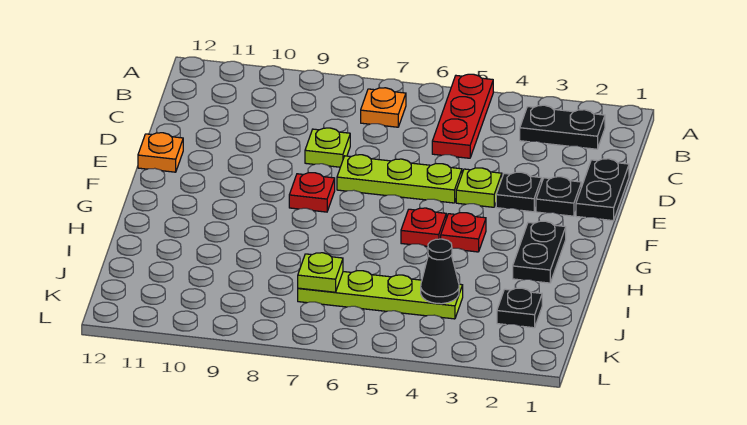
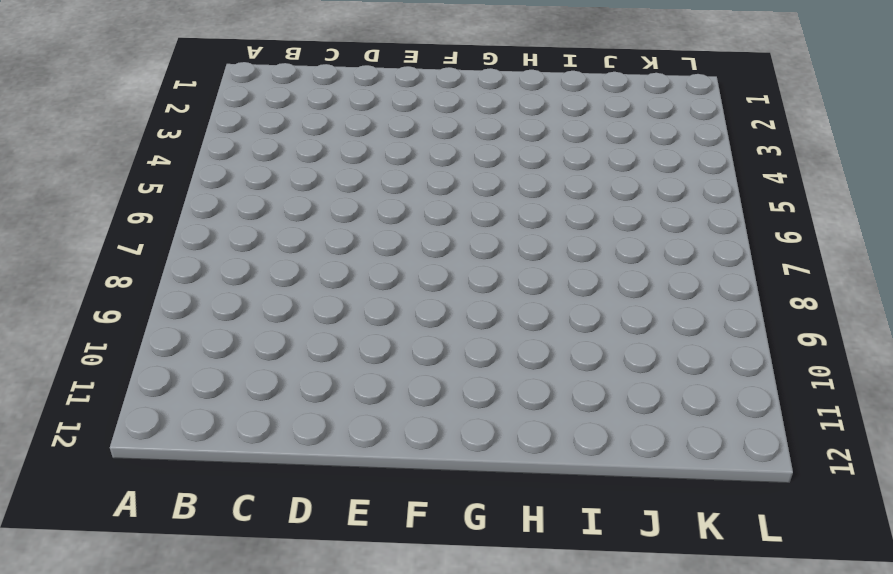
none -> red 1x3 plate [432,74,493,158]
none -> black 1x2 plate [520,105,605,149]
none -> orange 1x1 plate [361,88,406,127]

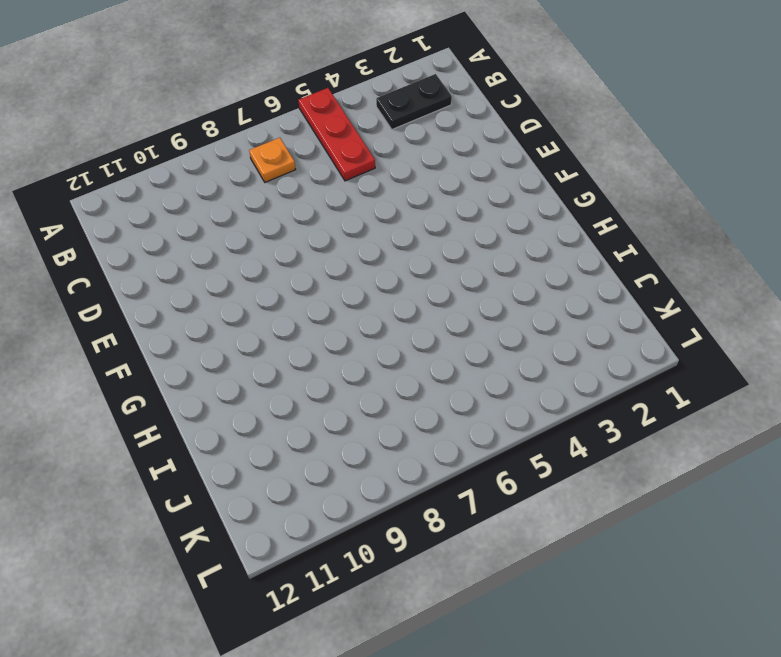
none -> black 1x2 plate [576,159,629,221]
none -> lime 1x1 plate [305,128,350,167]
none -> black 1x1 plate [536,177,581,216]

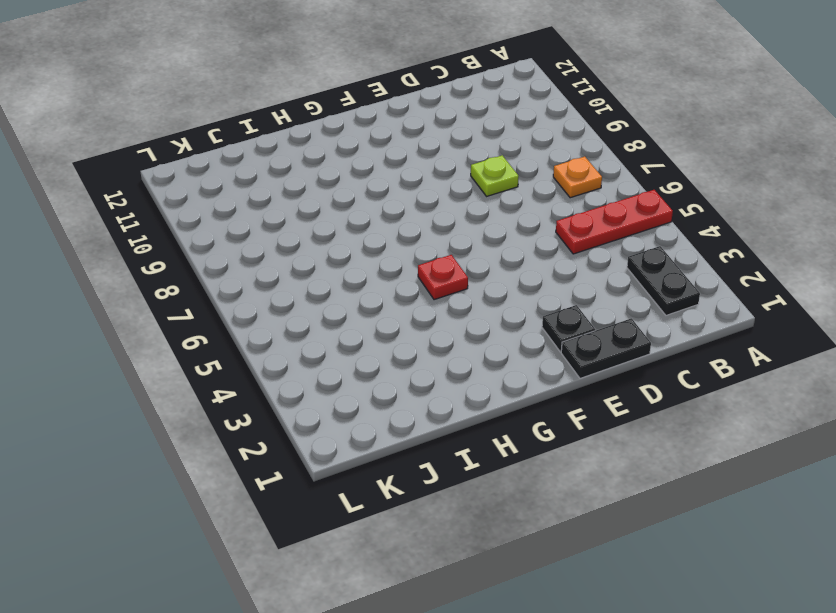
none -> black 1x1 plate [496,172,542,212]
none -> lime 1x1 plate [456,168,502,207]
none -> lime 1x3 plate [337,155,462,203]

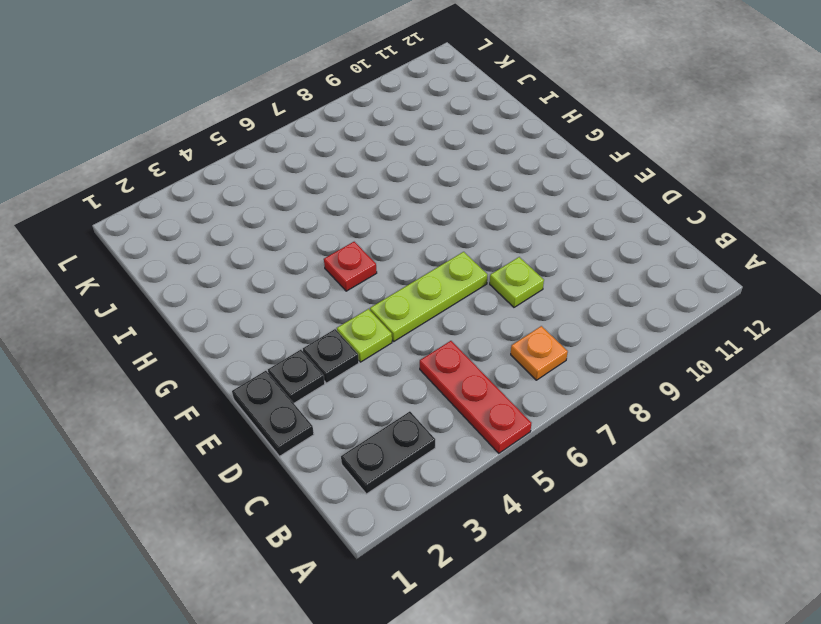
none -> orange 1x1 plate [138,133,183,172]
none -> red 1x1 plate [289,173,335,212]
none -> black 1x2 plate [513,221,566,283]

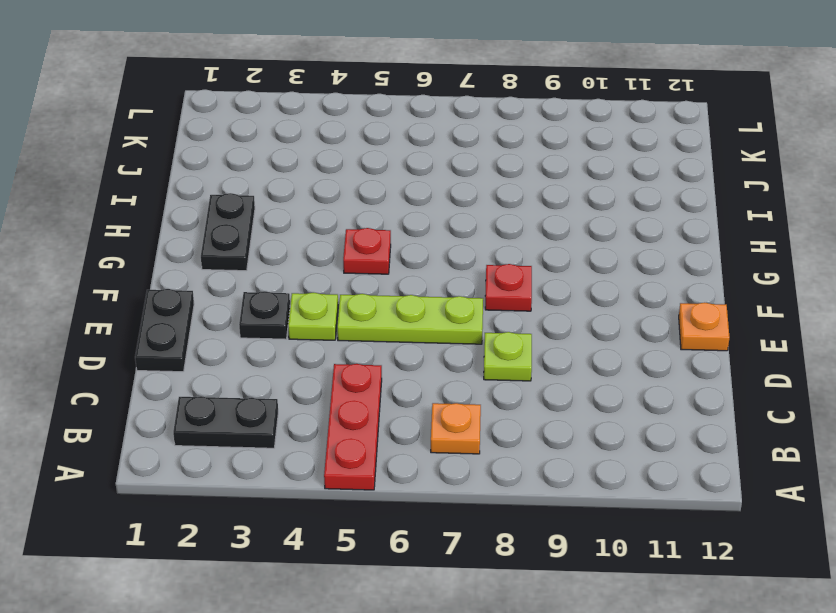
none -> black 1x1 plate [536,177,581,216]
none -> red 1x1 plate [441,213,486,252]
none -> black 1x1 plate [497,288,542,328]

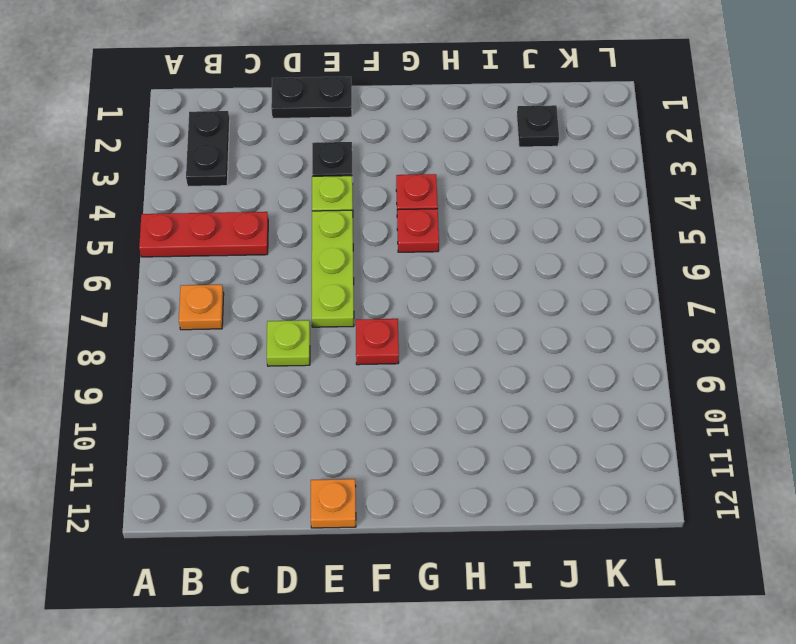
none -> black 1x1 plate [536,177,581,216]
none -> black 1x2 plate [513,221,566,283]
none -> lime 1x4 plate [298,271,463,319]

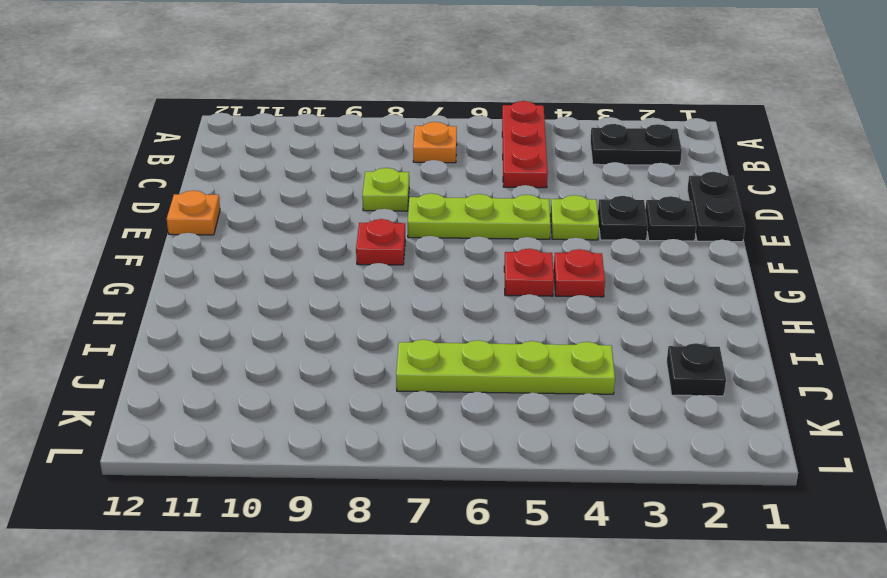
none -> black 1x2 plate [513,221,566,283]
none -> black 1x1 cone [421,239,459,304]
none -> lime 1x1 plate [298,253,343,292]

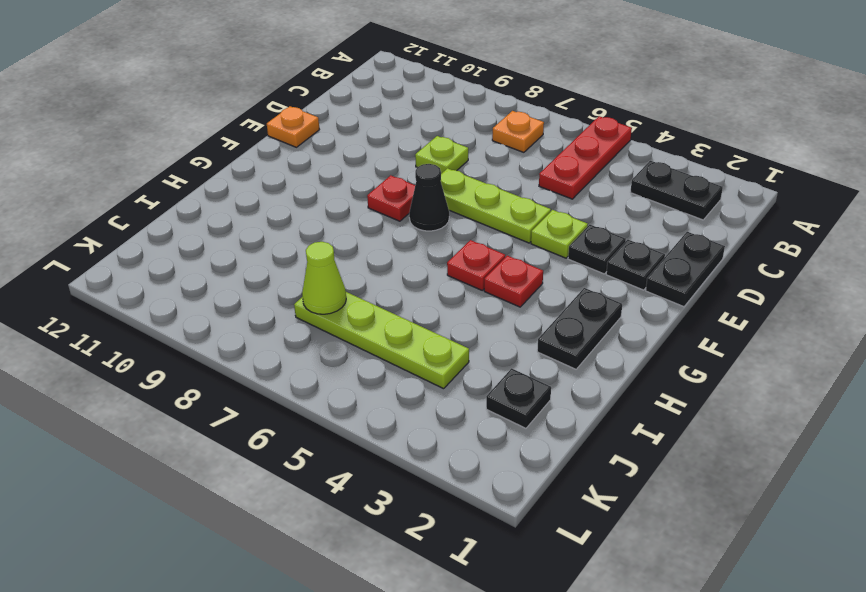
black 1x1 cone [409,164,449,231] -> black 1x1 cone moved to [421,239,459,304]
lime 1x1 cone [302,242,346,314] -> lime 1x1 plate [298,253,343,292]

